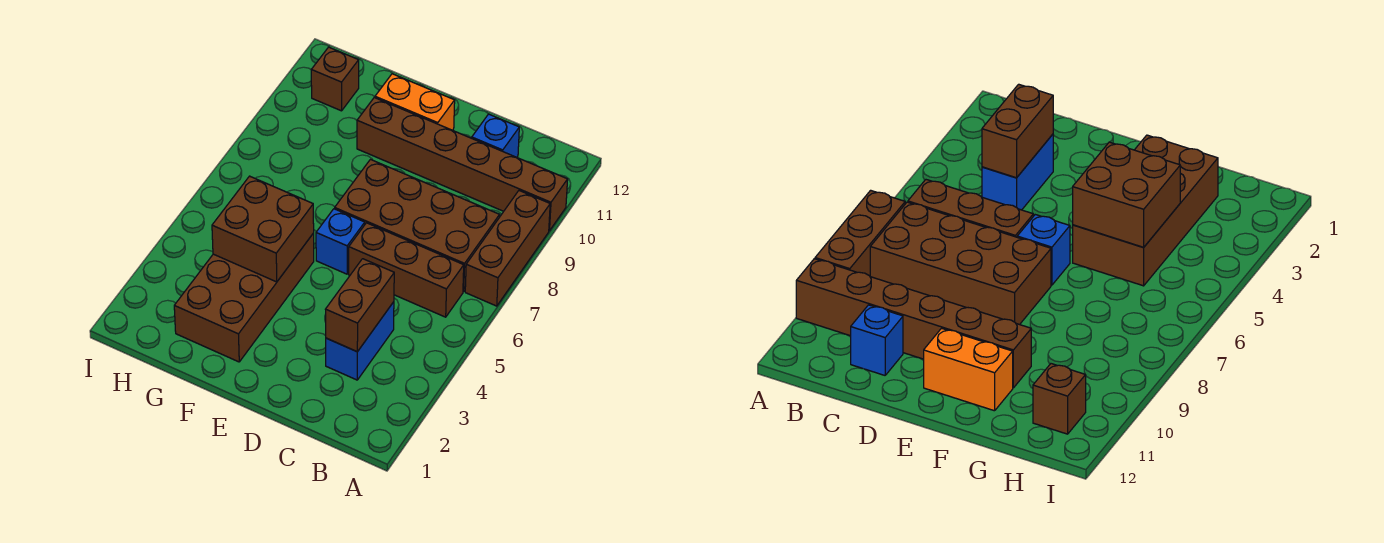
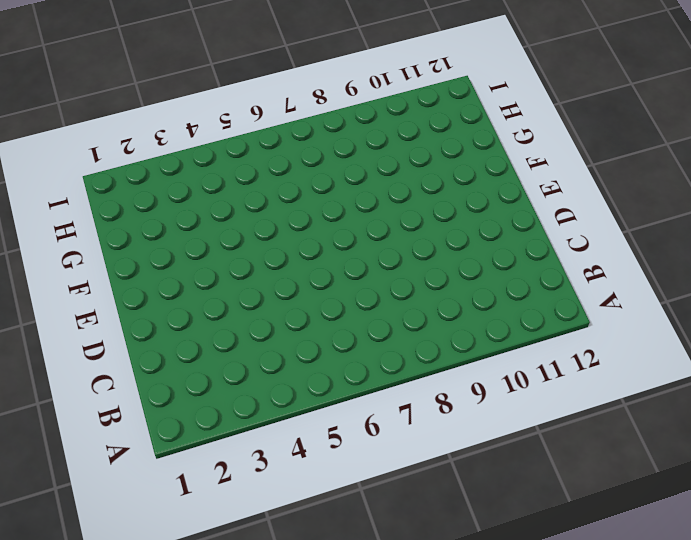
none -> brown 1x3 brick [465,191,550,306]
none -> brown 1x6 brick [357,98,568,231]
none -> brown 1x3 brick [349,223,464,317]

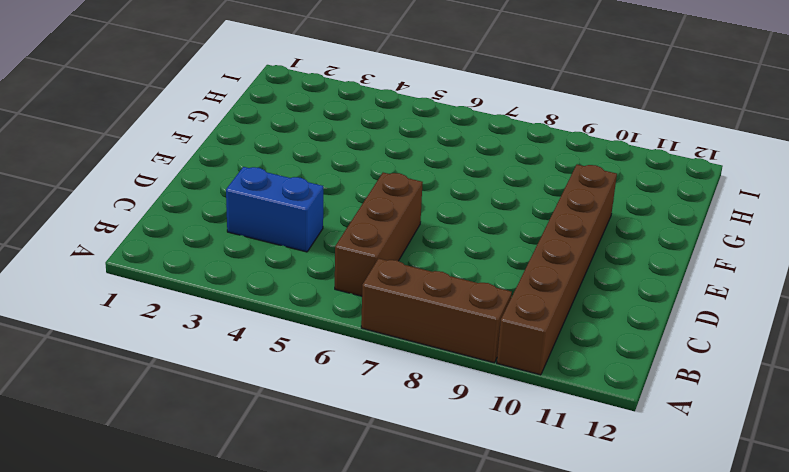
none -> brown 2x4 brick [335,160,500,292]
none -> blue 1x1 brick [472,114,519,157]
none -> blue 1x1 brick [316,209,365,274]

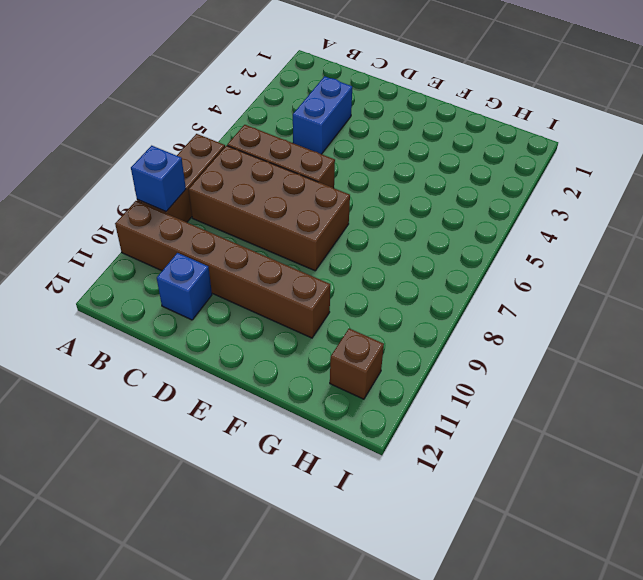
blue 1x1 brick [131,146,186,212] -> blue 1x1 brick moved to [316,209,365,274]
none -> orange 1x2 brick [375,74,455,130]
none -> brown 2x4 brick [174,233,314,362]
none -> brown 1x2 brick [325,259,394,352]

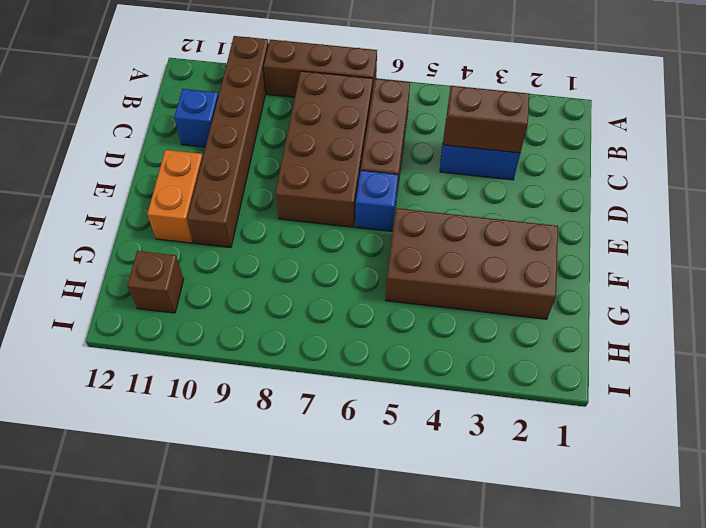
none -> brown 2x2 brick [212,176,314,282]

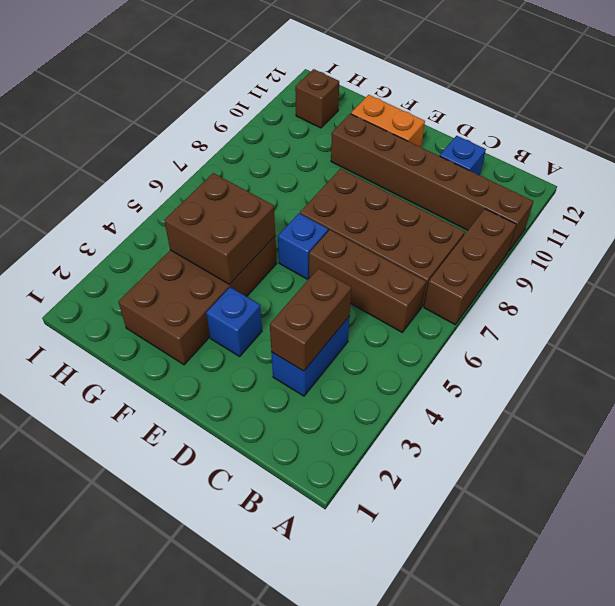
blue 1x1 brick [206,287,262,356] -> none

